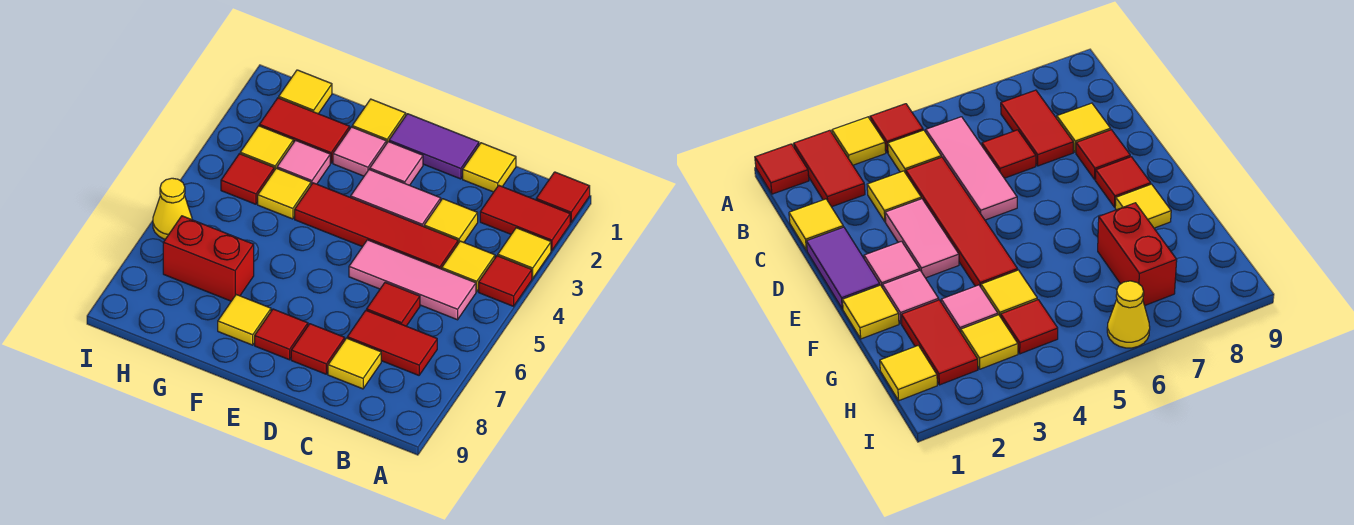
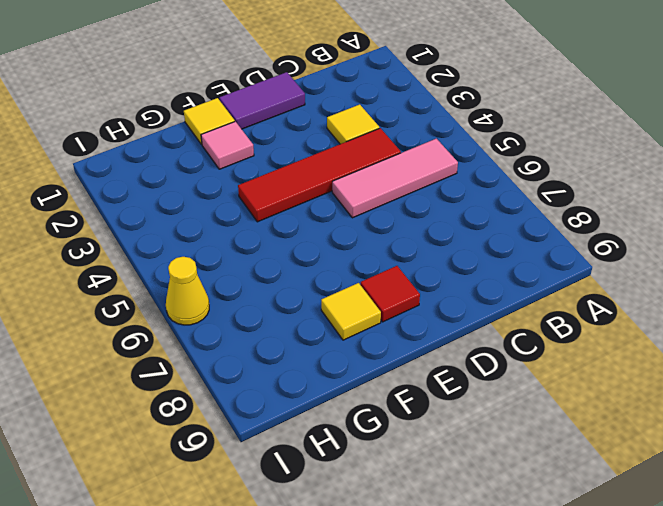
none -> red 1x1 tile [536,172,590,223]
none -> red 1x2 tile [480,185,570,251]
none -> yellow 1x1 tile [498,228,551,278]

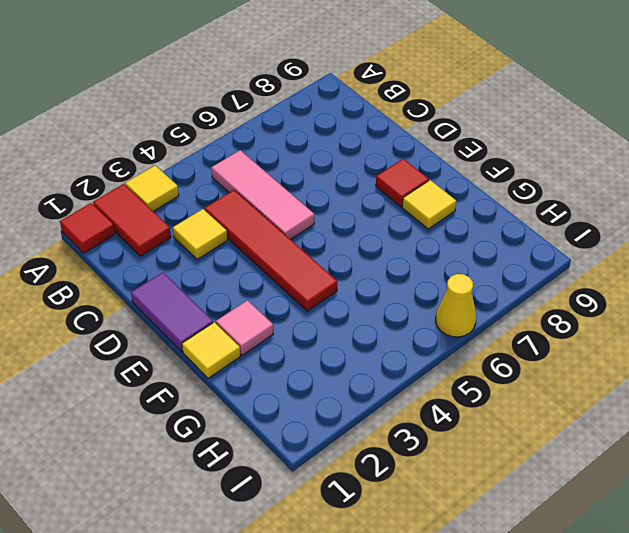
none -> red 1x1 tile [479,256,532,306]
none -> yellow 1x1 tile [442,241,495,292]
none -> red 1x2 tile [347,310,437,375]

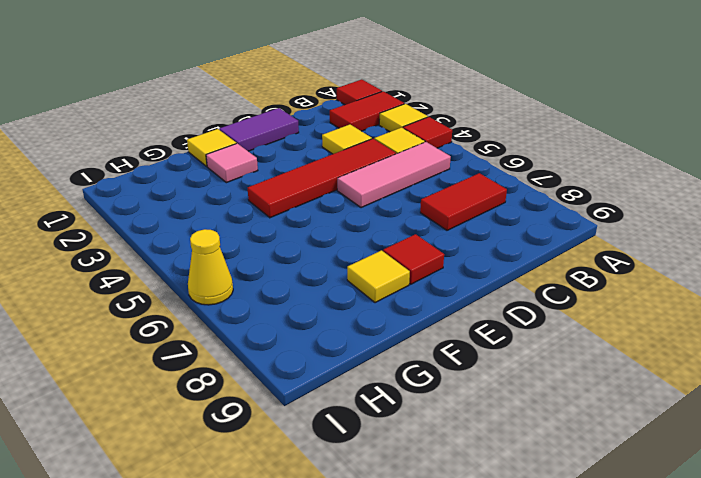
none -> yellow 1x1 tile [463,143,516,192]
none -> red 1x1 tile [367,283,420,326]
none -> yellow 1x1 tile [328,338,381,389]

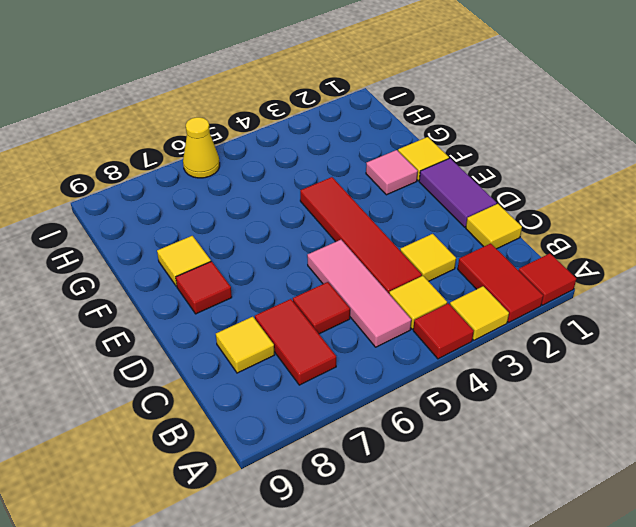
none -> pink 1x2 tile [351,170,441,227]
none -> red 1x1 tile [291,324,345,374]
none -> pink 1x1 tile [370,142,423,185]

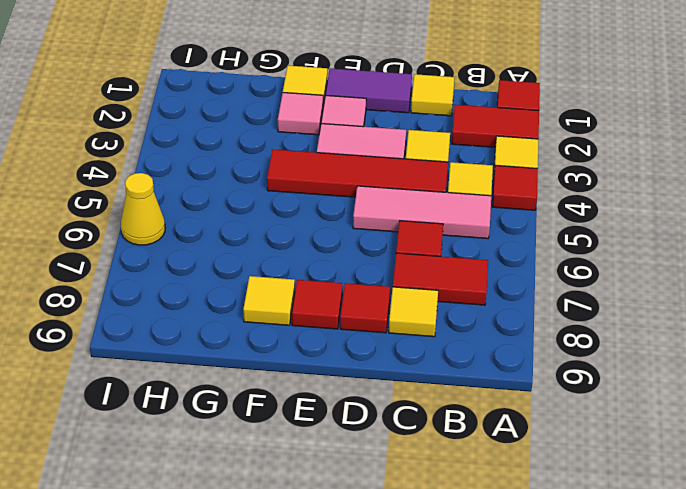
none -> red 1x2 tile [259,98,350,163]
none -> pink 1x1 tile [277,140,330,185]
none -> yellow 1x1 tile [258,168,311,219]

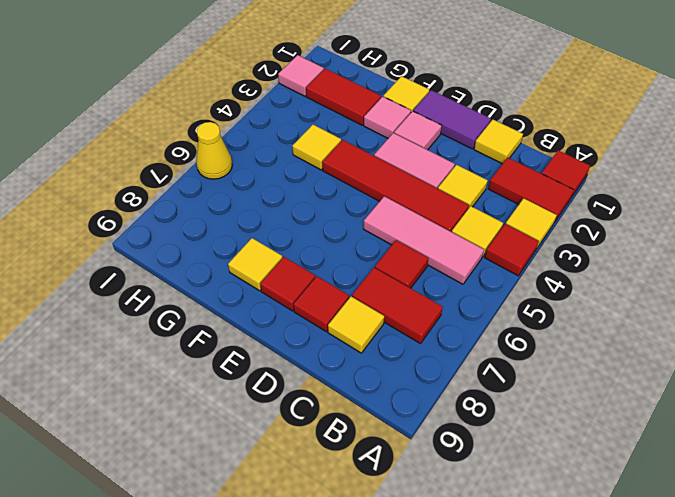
pink 1x1 tile [278,55,324,96] -> pink 1x1 tile moved to [277,140,330,185]
none -> red 1x2 brick [163,216,254,301]
none -> yellow 1x1 tile [279,70,332,114]
none -> yellow 1x1 tile [240,126,294,170]

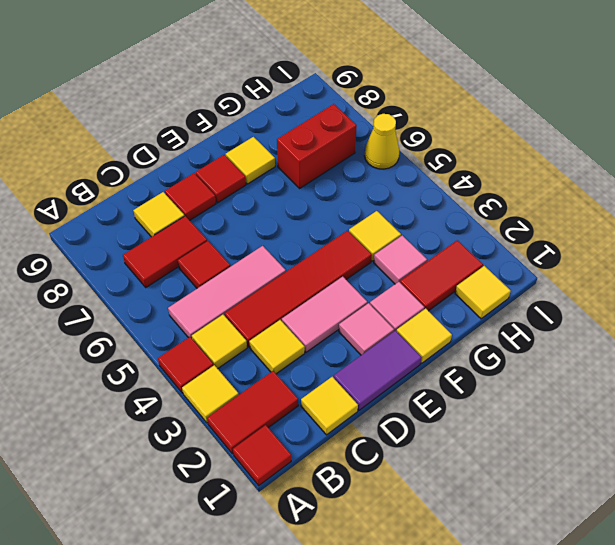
none -> yellow 1x1 tile [240,126,294,170]
none -> red 1x1 tile [221,154,274,204]

